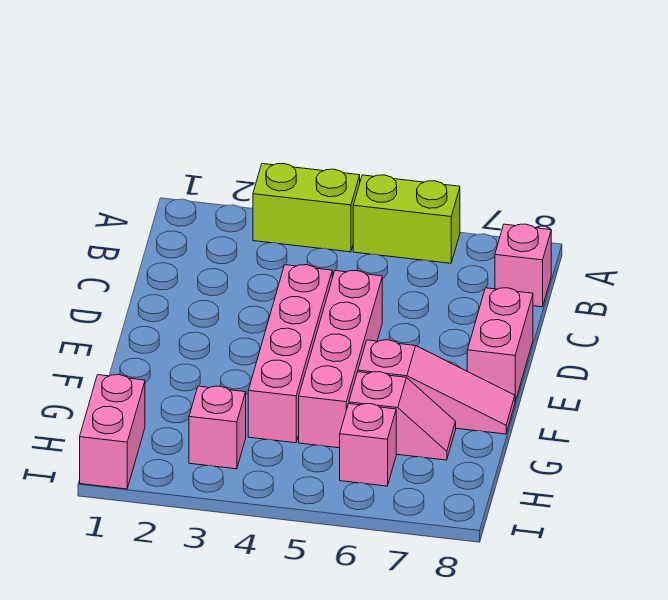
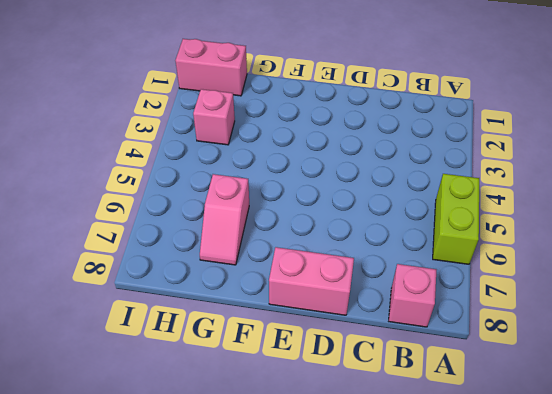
none -> lime 1x2 brick [253,163,360,252]
none -> pink 1x4 brick [248,265,332,443]

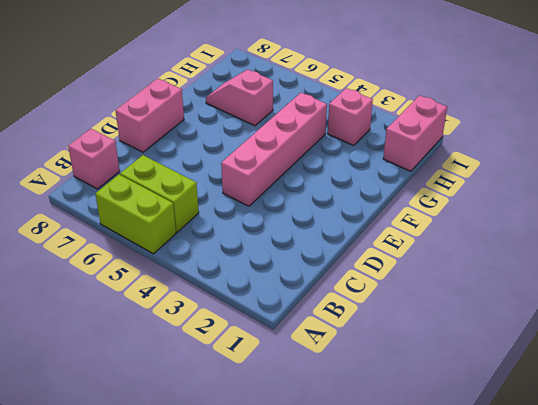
lime 1x2 brick [120,155,199,232] -> lime 1x2 brick moved to [253,163,360,252]
none -> pink 1x4 brick [299,271,382,448]
none -> pink 1x3 slope [358,340,515,434]

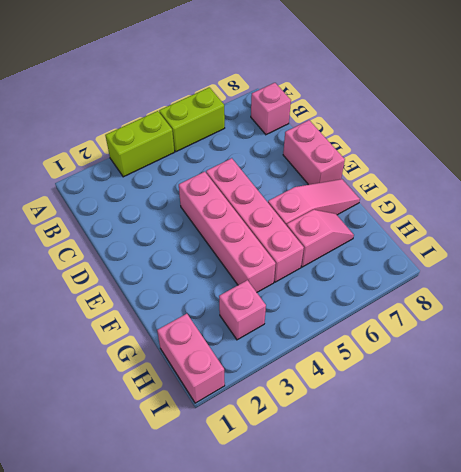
none -> pink 1x1 brick [340,404,396,486]

